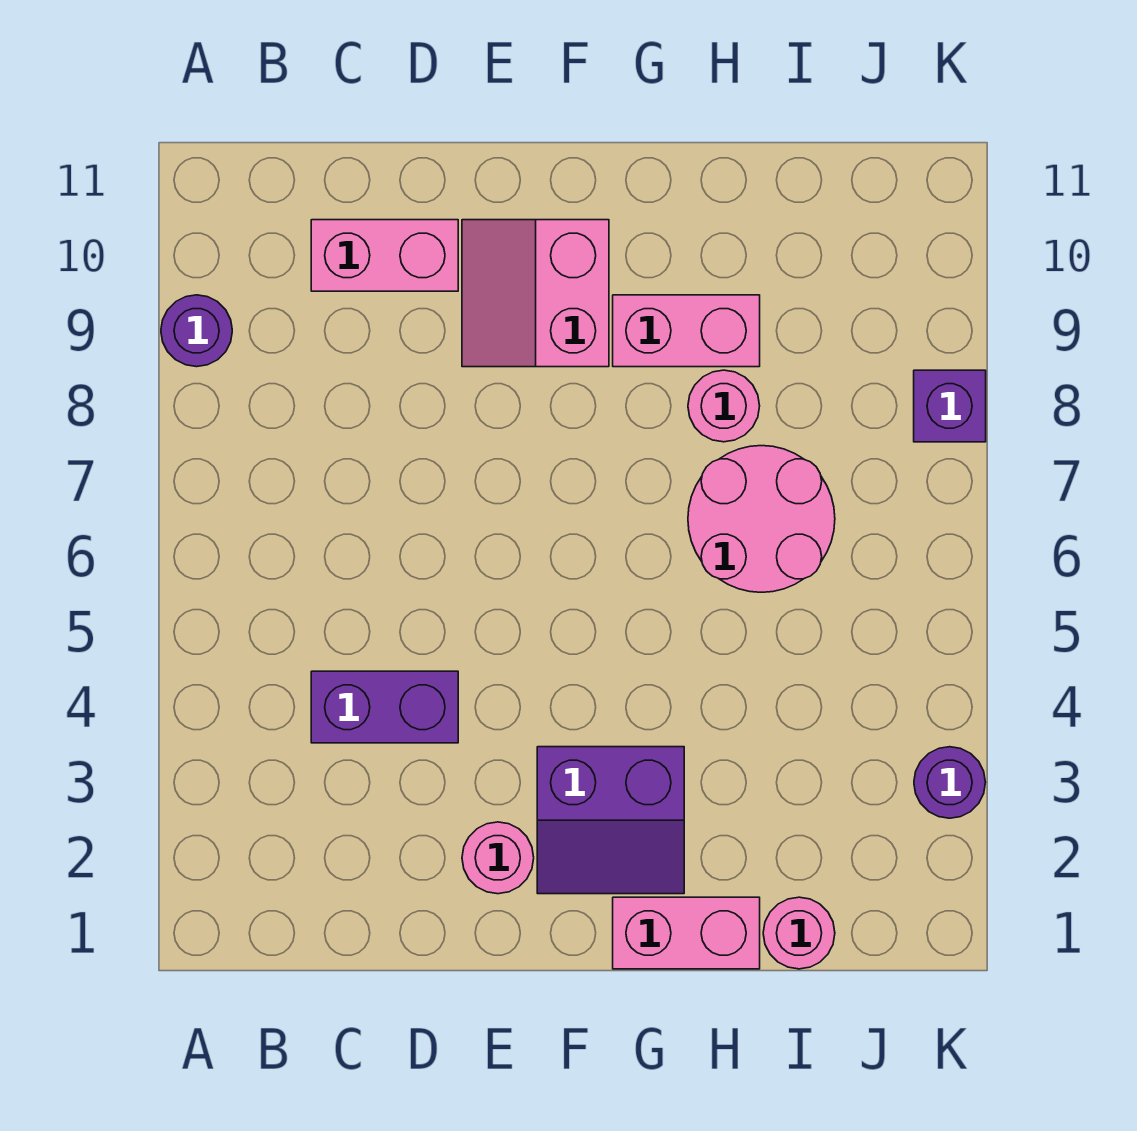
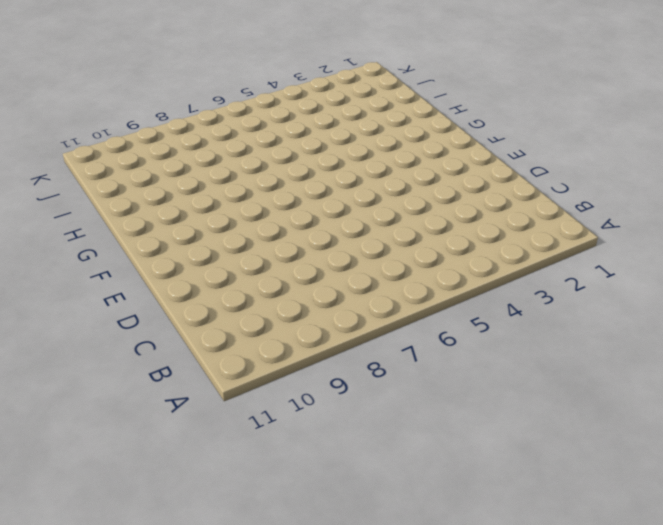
none -> purple 1x1 round brick [161,295,232,367]
none -> purple 1x2 brick [311,671,458,743]
none -> pink 1x2 brick [311,220,458,291]

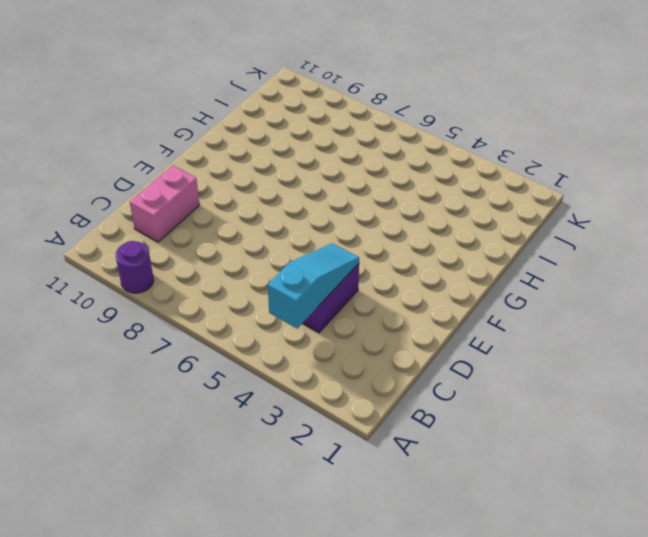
cyan 1x3 slope [268,243,359,328] -> none
none -> pink 1x1 round brick [462,822,534,894]
none -> pink 2x2 slope [462,220,609,367]
none -> purple 2x2 slope [537,747,684,894]

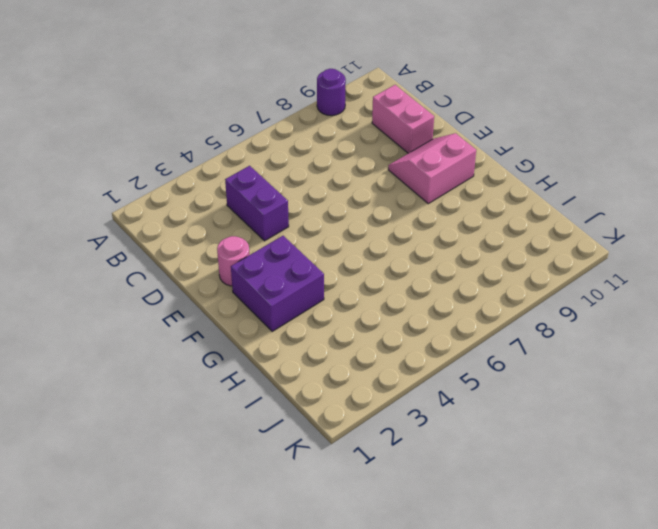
purple 2x2 brick [231,236,324,331] -> purple 2x2 slope [537,747,684,894]
none -> pink 1x2 brick [613,897,760,969]
none -> pink 1x2 brick [613,295,760,367]
none -> pink 2x2 round brick [688,446,835,592]

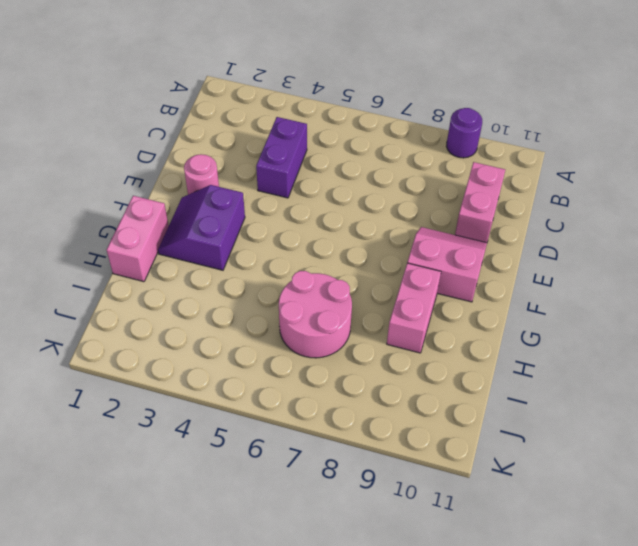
none -> pink 1x1 round brick [688,370,760,442]
none -> pink 1x1 round brick [763,897,835,969]
none -> purple 1x1 round brick [914,747,985,818]

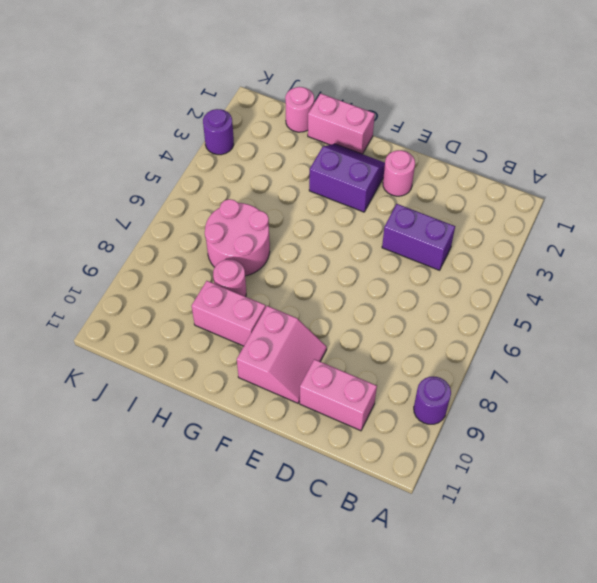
none -> purple 1x1 brick [914,370,986,442]

